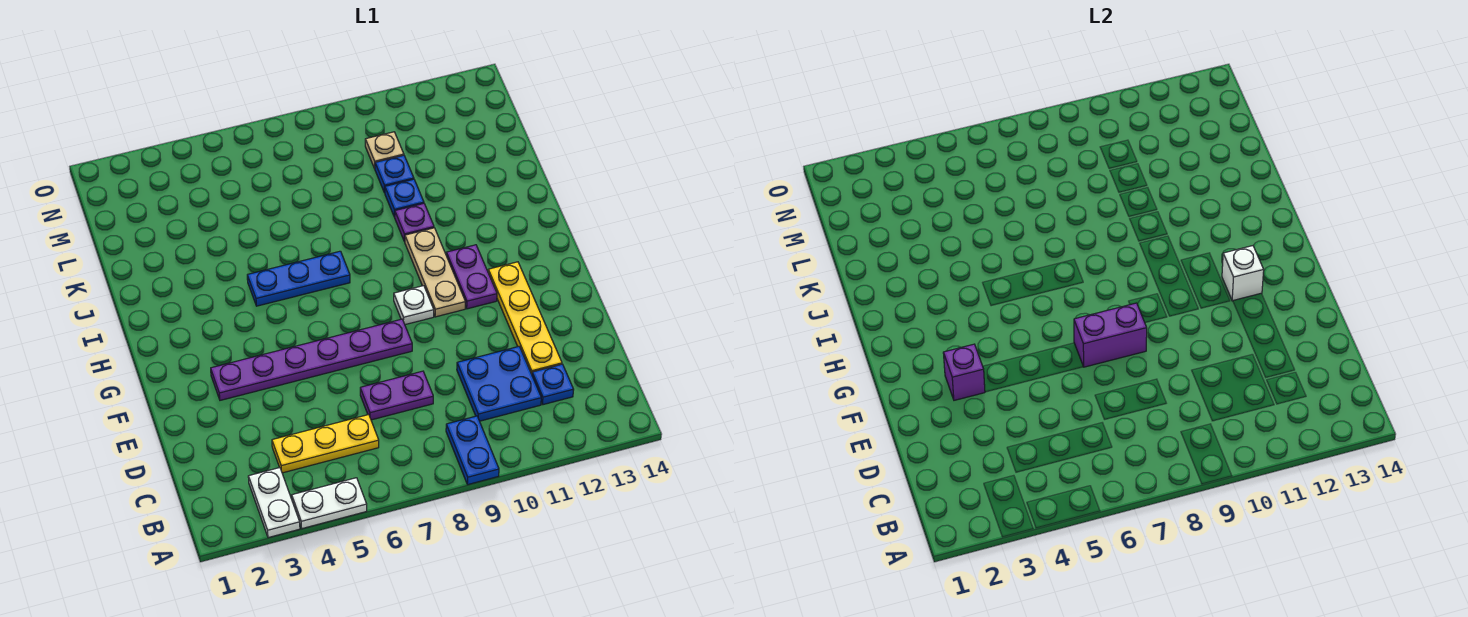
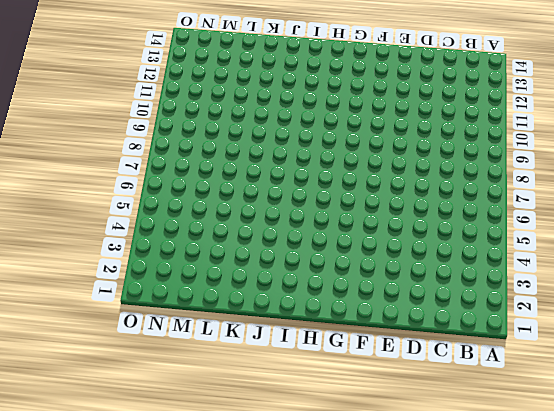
none -> white 1x2 plate [248,468,300,538]
none -> white 1x2 plate [292,478,367,529]
none -> blue 1x2 plate [446,416,499,484]

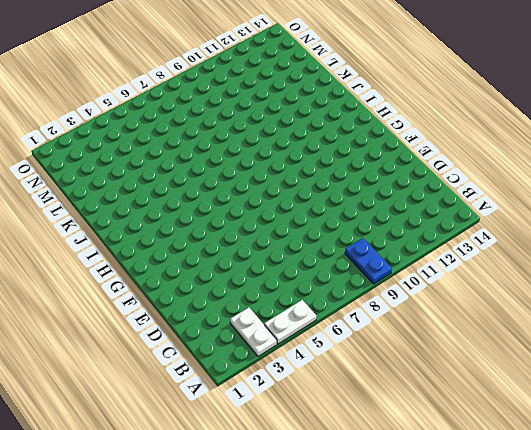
none -> yellow 1x3 plate [272,415,379,473]
none -> blue 2x2 plate [457,347,541,421]
none -> blue 1x1 plate [532,364,574,405]

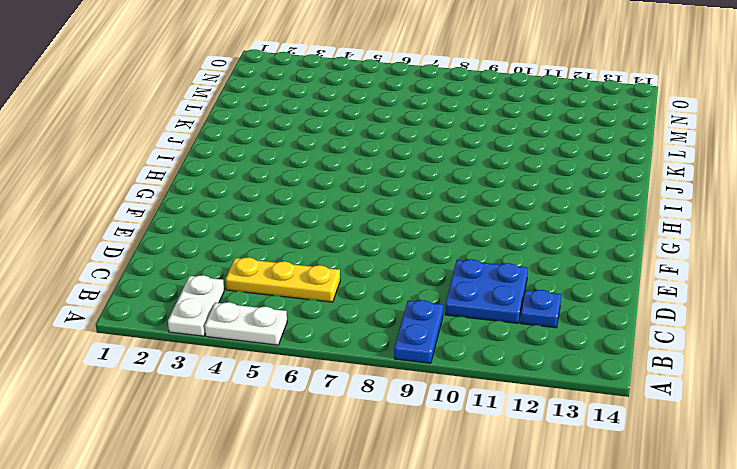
none -> purple 1x2 plate [360,371,433,420]
none -> yellow 1x4 plate [488,262,562,374]
none -> purple 1x6 plate [211,319,412,400]

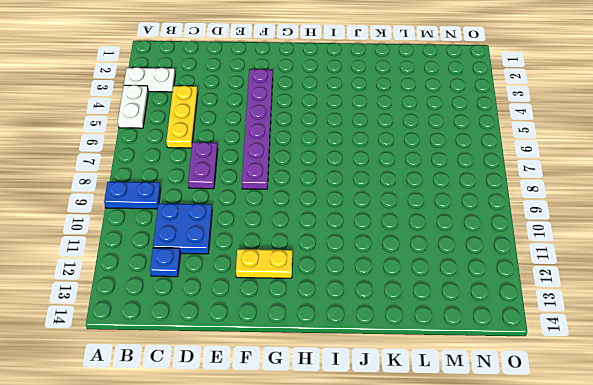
yellow 1x2 plate [236,249,292,278] -> yellow 1x4 plate [488,262,562,374]
none -> white 1x1 plate [394,286,434,325]
none -> tan 1x3 plate [405,228,465,317]
none -> purple 1x2 plate [446,245,497,309]

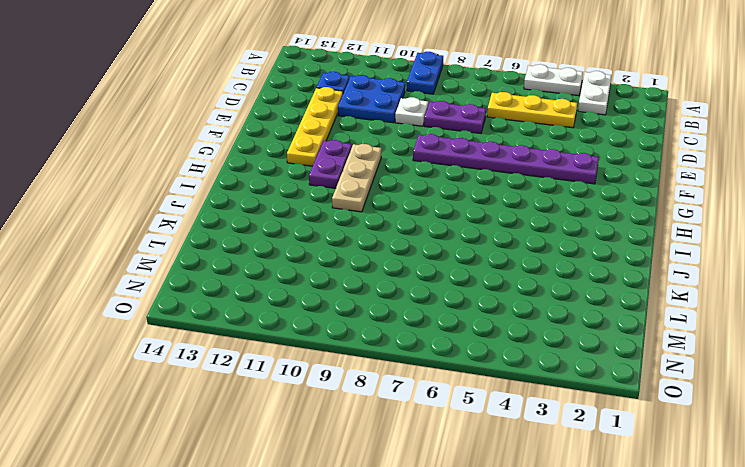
white 1x1 plate [395,97,428,126] -> white 1x1 plate moved to [394,286,434,325]
none -> blue 1x3 plate [247,251,350,306]
none -> purple 1x1 plate [395,204,434,242]
none -> blue 1x1 plate [385,179,424,217]

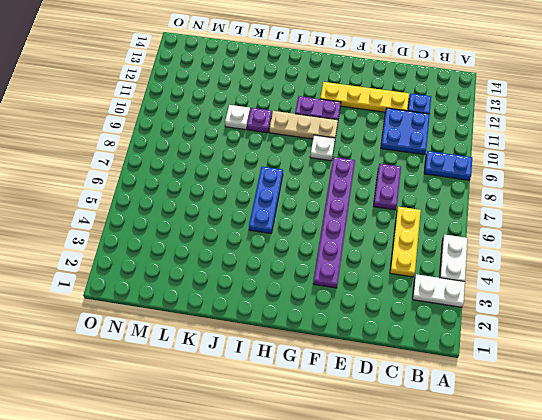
white 1x1 plate [225,105,250,130] -> blue 1x1 plate [385,179,424,217]
none -> blue 1x1 plate [375,156,414,193]
none -> tan 1x1 plate [365,132,404,169]
none -> purple 1x1 brick [943,344,985,400]

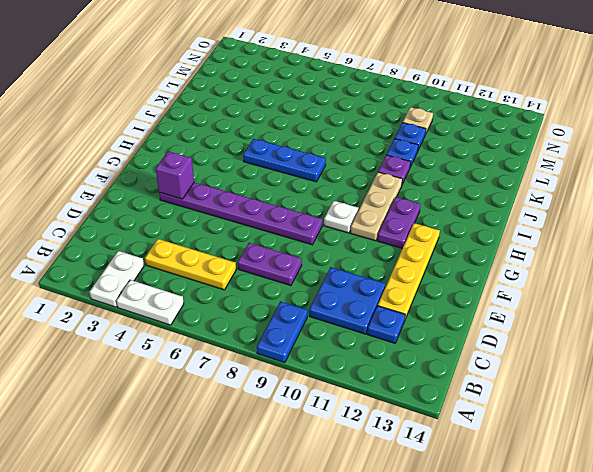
none -> purple 1x2 brick [1074,303,1147,367]
none -> white 1x1 brick [1222,246,1264,301]

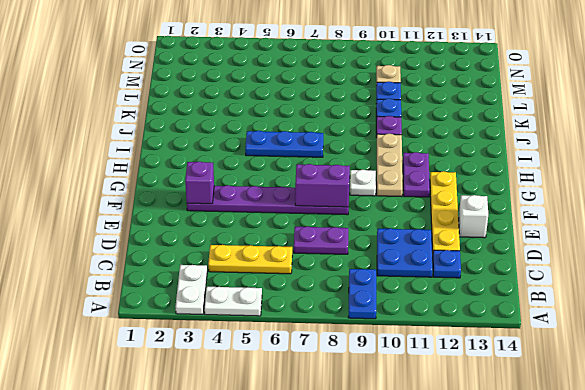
white 1x1 brick [458,195,488,238] -> white 1x1 brick moved to [1222,246,1264,301]

